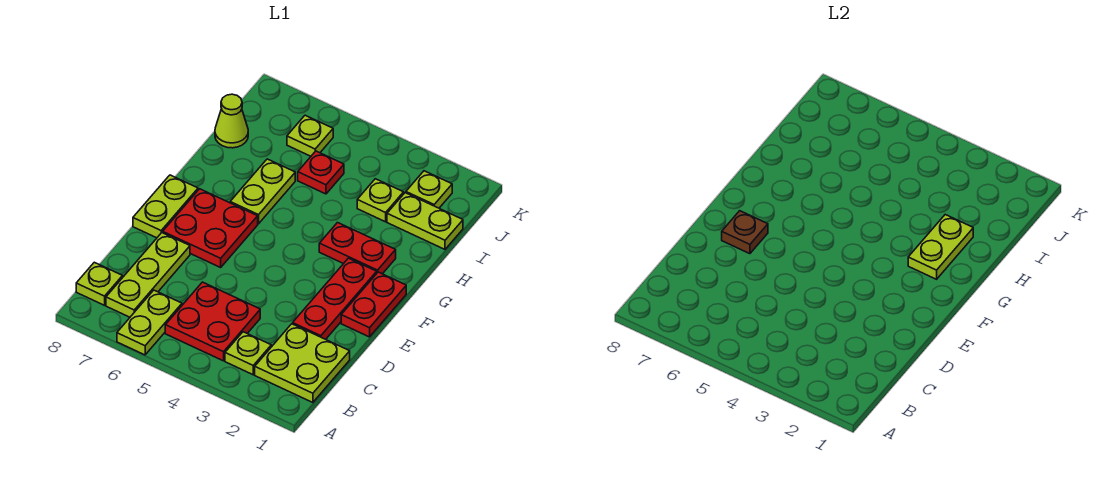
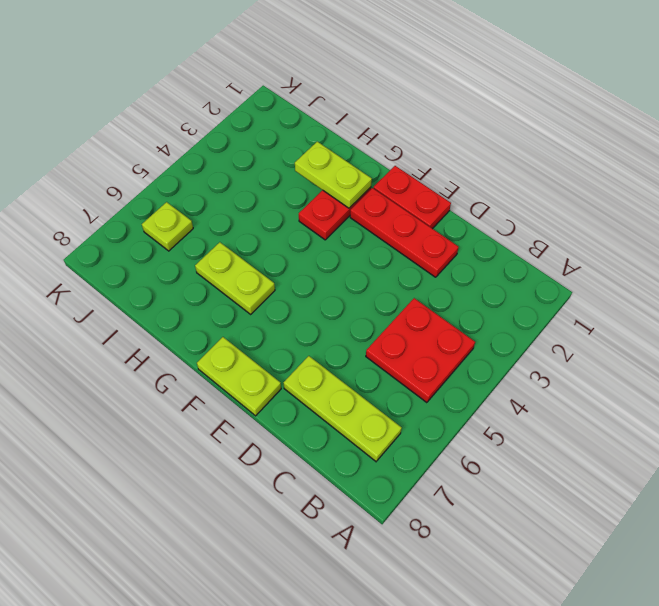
none -> lime 1x2 plate [117,290,182,355]
none -> lime 2x2 plate [255,324,350,403]
none -> lime 1x1 plate [225,332,271,375]

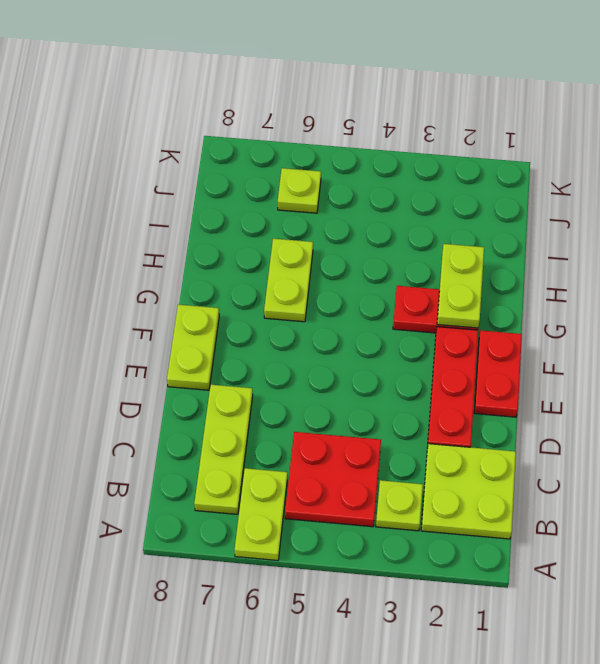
none -> lime 1x1 plate [76,262,123,305]
none -> red 2x2 plate [163,189,258,267]
none -> lime 1x2 plate [387,193,463,249]

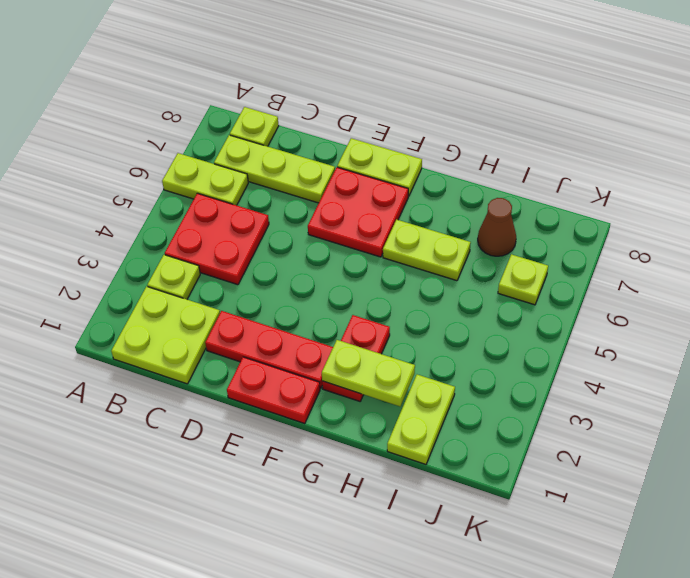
brown 1x1 cone [478,198,516,256] -> none
none -> lime 1x1 plate [357,179,404,222]
none -> red 1x1 plate [298,151,344,194]
none -> lime 1x1 cone [215,94,248,148]

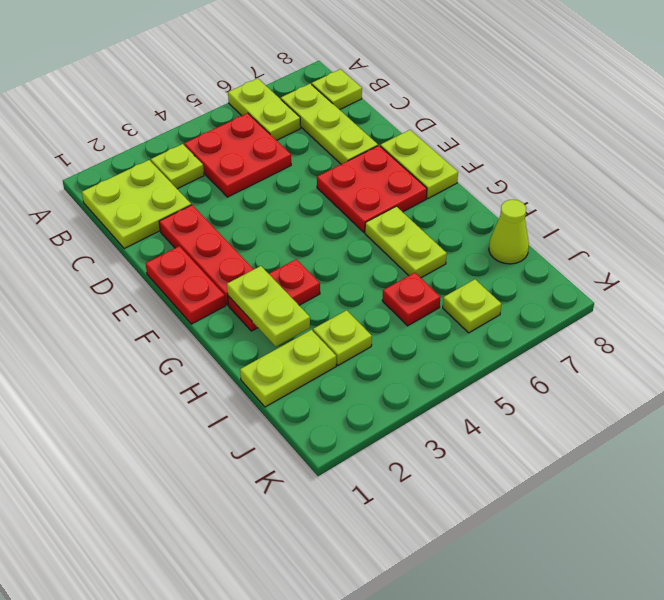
none -> lime 1x1 plate [406,171,452,208]
none -> brown 1x1 plate [722,211,768,254]

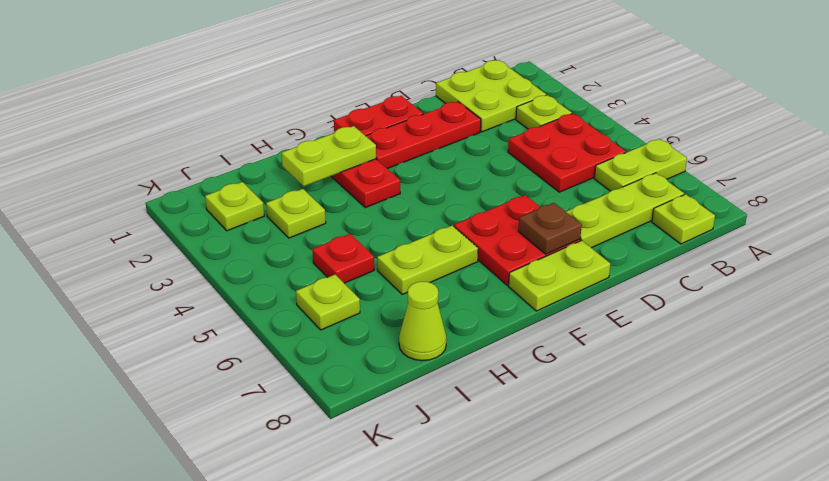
none -> lime 1x2 plate [387,193,463,249]

